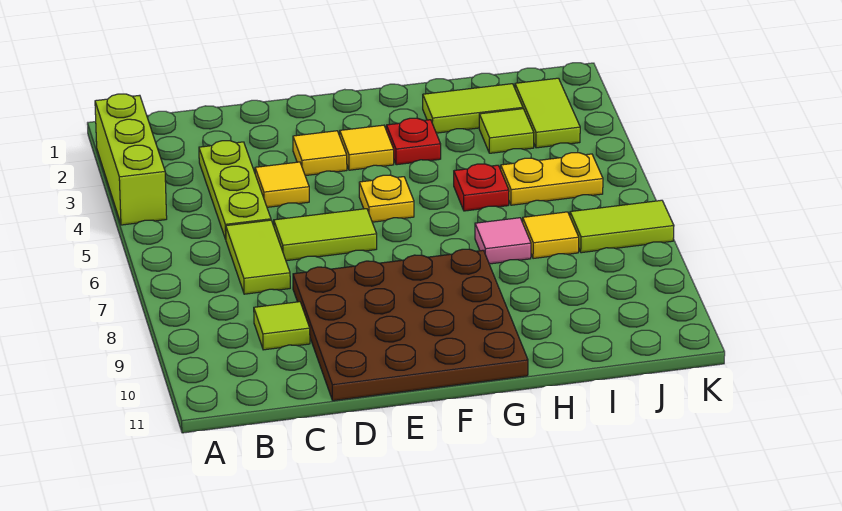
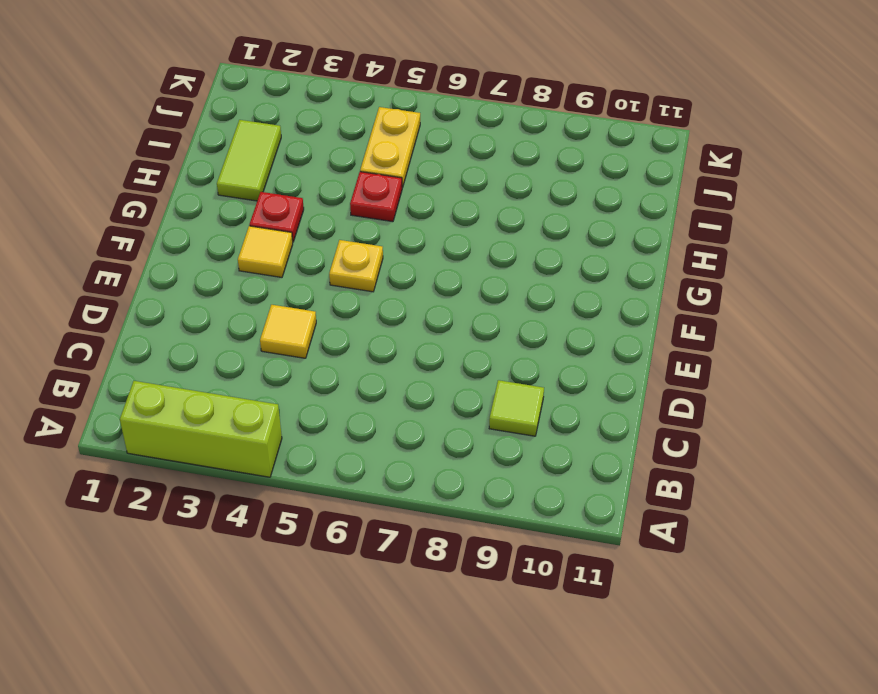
none -> lime 1x3 plate [199,141,271,239]
none -> lime 1x2 tile [226,220,290,294]
none -> lime 1x2 tile [274,209,377,261]

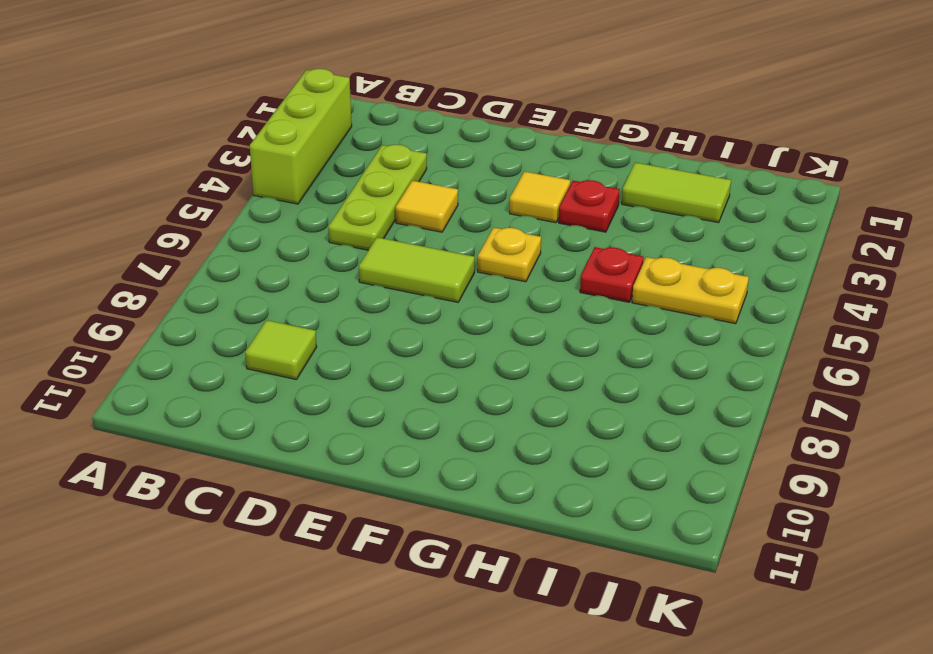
none -> lime 1x2 tile [226,220,290,294]
none -> brown 4x4 plate [293,249,528,401]
none -> yellow 1x1 tile [293,131,347,176]

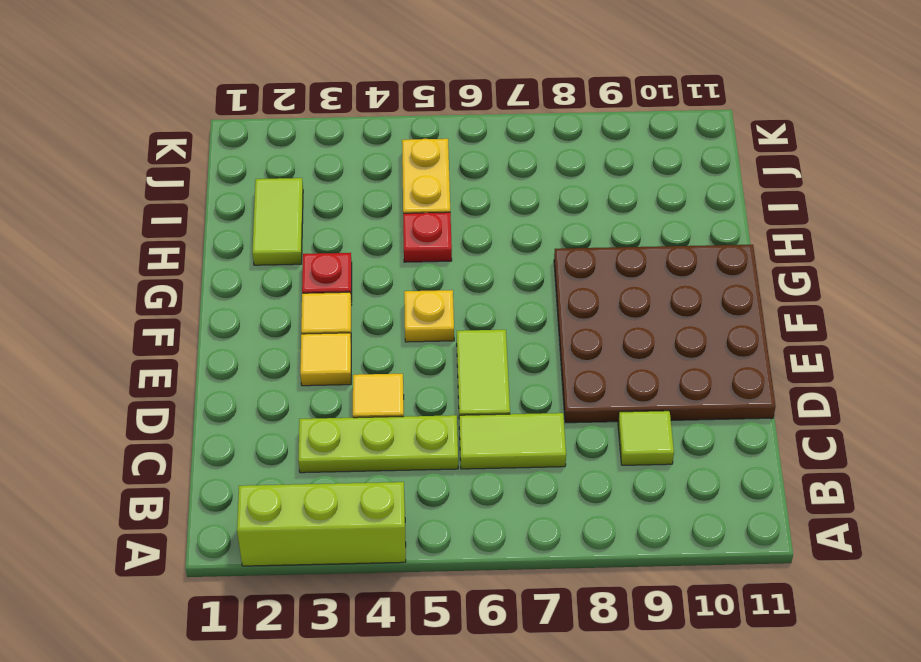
none -> pink 1x1 tile [475,218,531,264]
none -> lime 1x1 tile [479,109,534,153]
none -> yellow 1x1 tile [523,212,579,259]

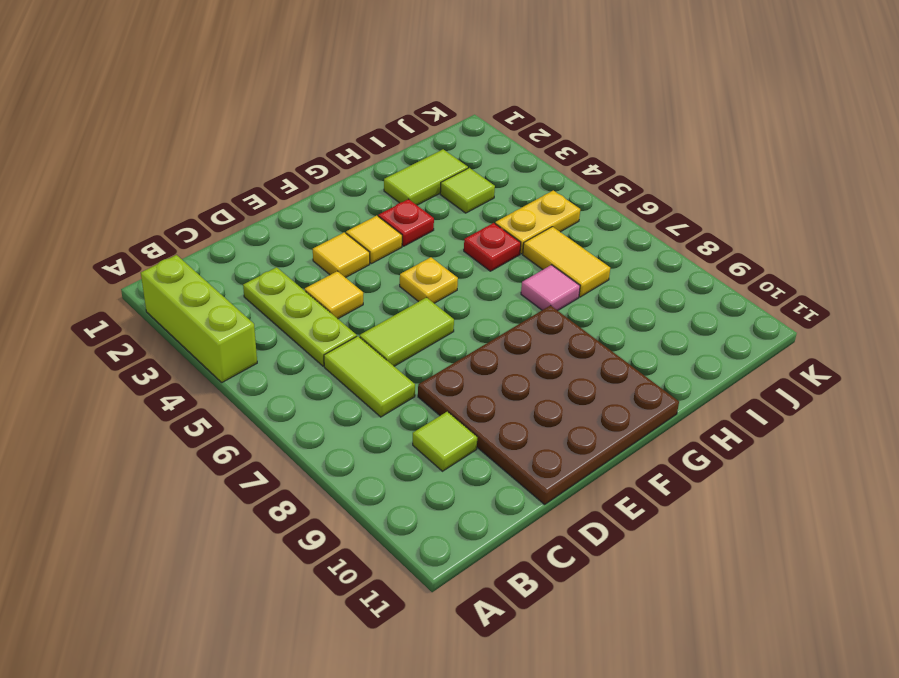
yellow 1x2 tile [523,227,610,297] -> yellow 1x1 tile [523,212,579,259]
none -> lime 1x2 tile [515,78,580,148]
none -> lime 1x2 tile [570,200,674,253]

